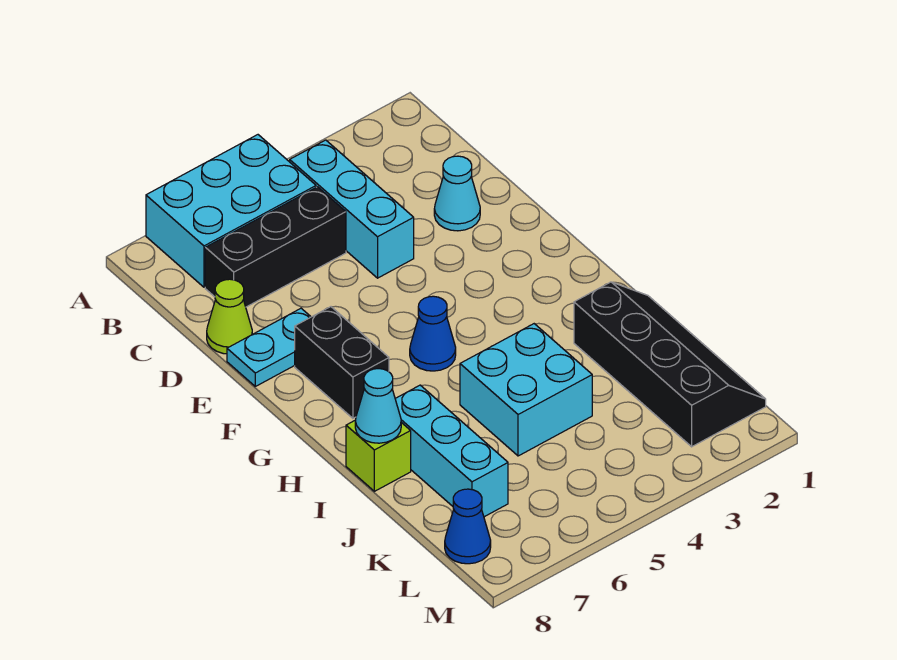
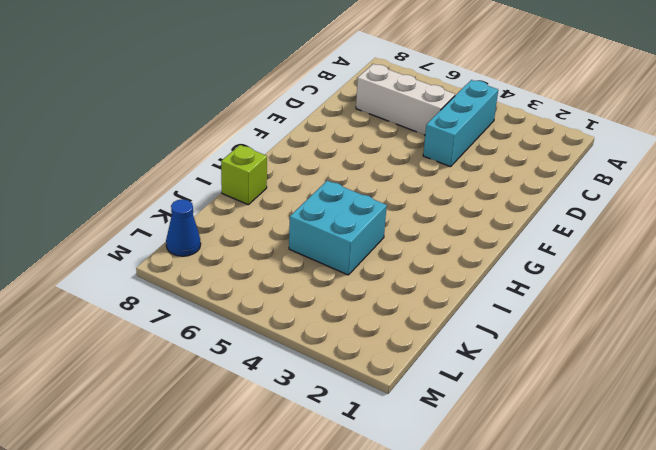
white 1x3 brick [356,64,455,135] -> black 1x3 brick [205,187,346,307]
none -> cyan 2x3 brick [146,135,316,287]
none -> cyan 1x1 cone [434,156,480,231]
none -> lime 1x1 cone [207,279,252,354]

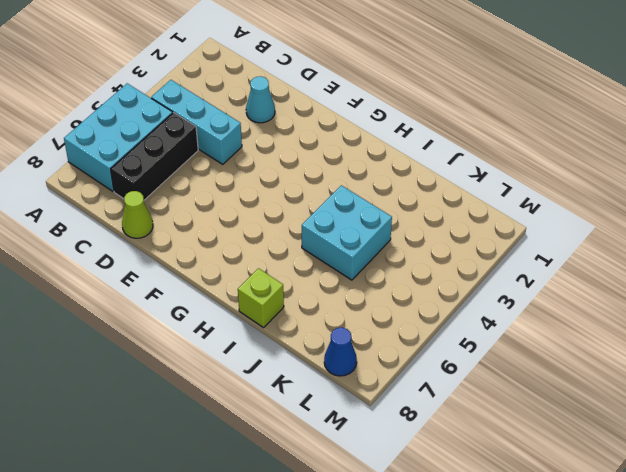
none -> cyan 1x2 plate [227,308,311,386]
none -> black 1x2 brick [295,307,389,418]
none -> blue 1x1 cone [410,296,456,371]

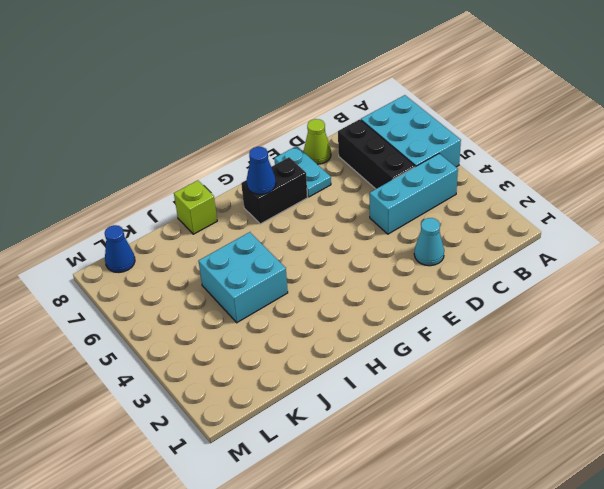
blue 1x1 cone [246,147,276,194] -> blue 1x1 cone moved to [410,296,456,371]
none -> black 2x4 slope [574,282,766,447]
none -> cyan 1x3 brick [395,385,508,517]
none -> cyan 1x1 cone [355,369,401,443]

